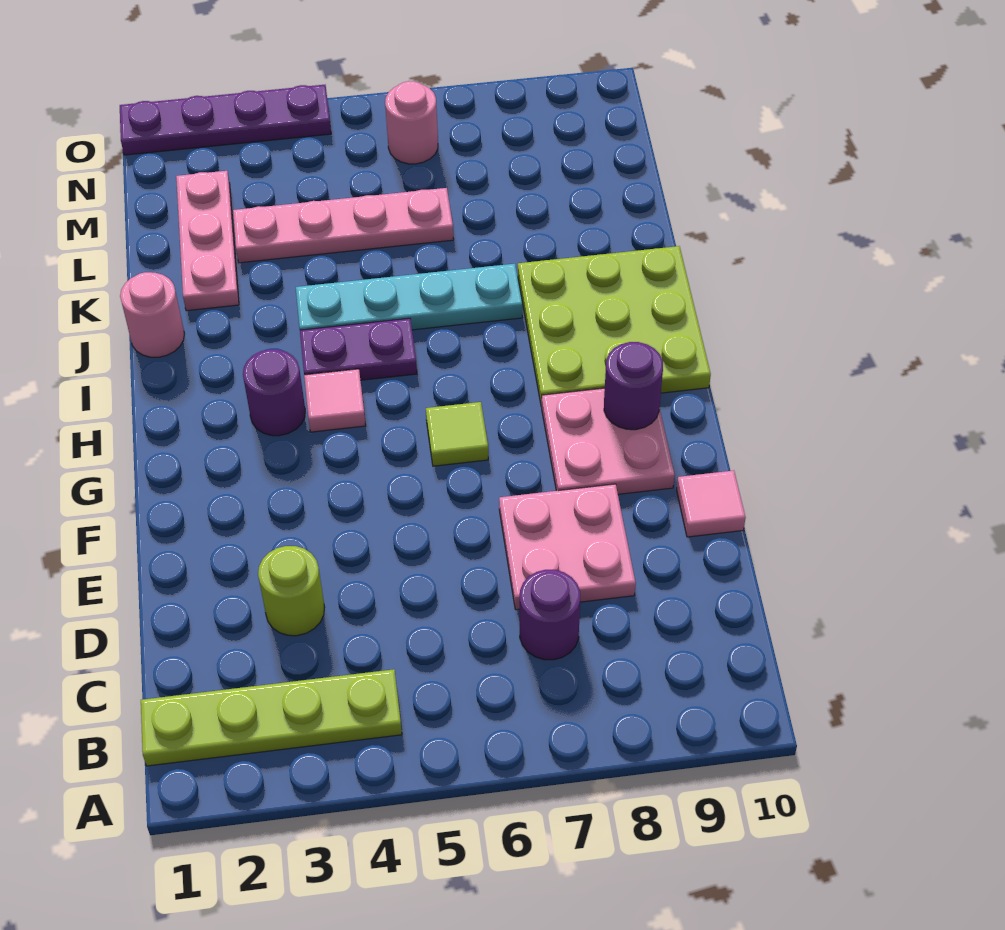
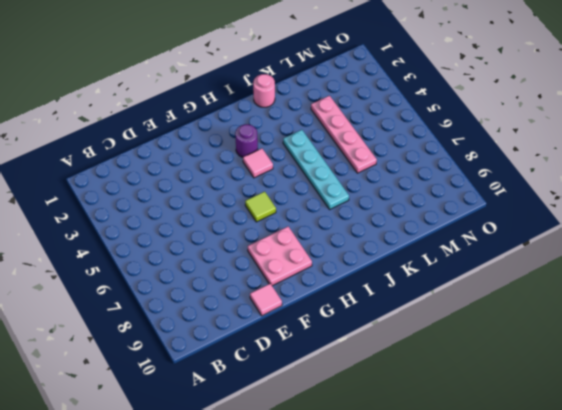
none -> lime 1x4 plate [141,669,402,766]
none -> purple 1x1 round brick [520,570,580,660]
none -> lime 1x1 round brick [258,546,325,636]

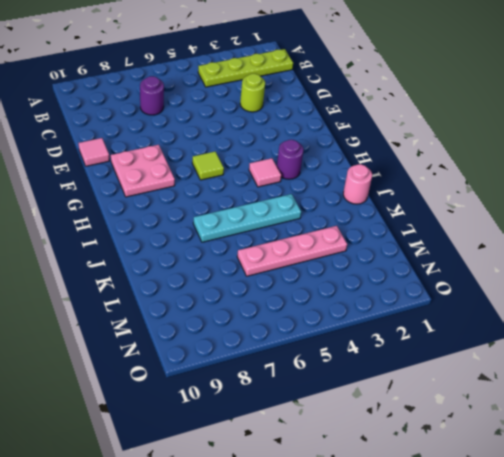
none -> pink 2x2 plate [499,484,636,610]
none -> lime 3x3 plate [518,246,711,406]
none -> purple 1x2 plate [300,318,417,380]

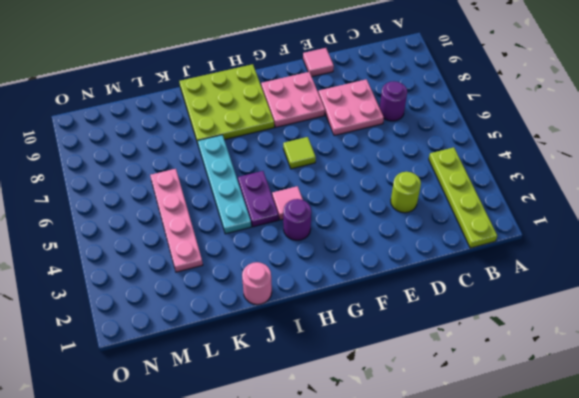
none -> pink 1x3 plate [176,171,239,311]
none -> pink 1x1 round brick [385,81,438,164]
none -> purple 1x4 plate [120,85,331,155]

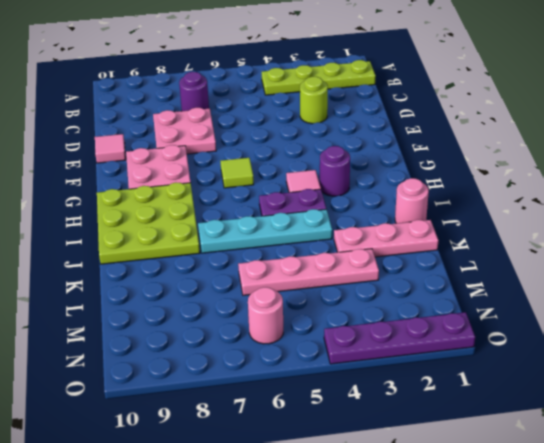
pink 1x3 plate [334,220,438,257] -> pink 1x3 plate turned to [176,171,239,311]
none -> purple 1x1 round brick [604,342,663,430]

